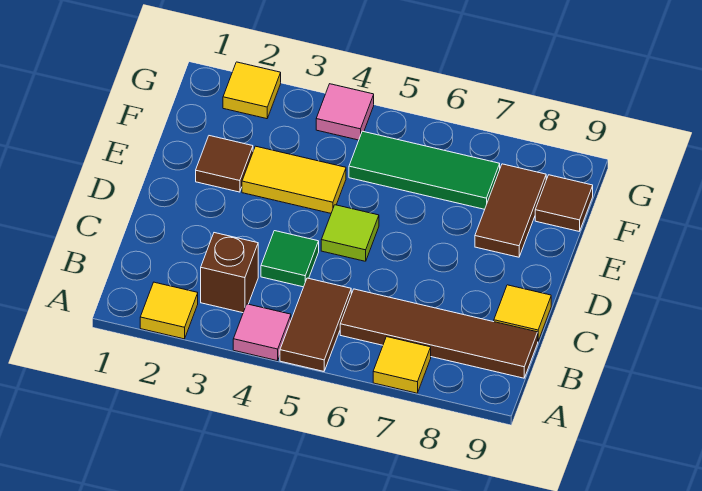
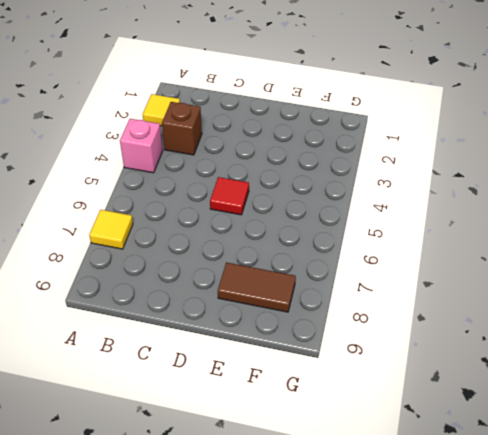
pink 1x1 brick [120,119,163,173] -> pink 1x1 tile [233,304,291,361]
red 1x1 tile [210,177,249,215] -> lime 1x1 tile [321,205,379,261]
none -> brown 1x2 tile [280,278,351,371]
none -> brown 1x4 tile [340,289,538,378]
none -> green 1x1 tile [261,231,319,287]

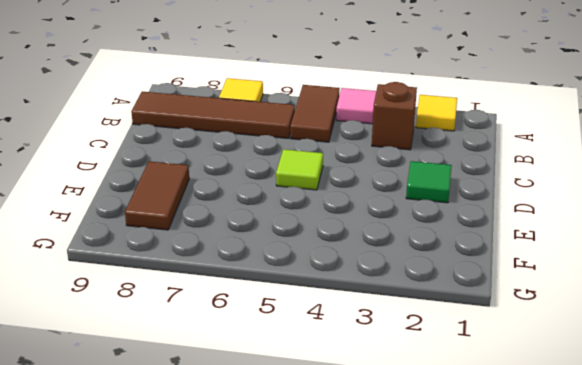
green 1x1 tile [406,161,452,203] -> green 1x1 tile moved to [261,231,319,287]
none -> yellow 1x1 tile [494,285,551,341]
none -> brown 1x1 tile [196,136,253,192]
none -> yellow 1x2 tile [242,146,346,213]

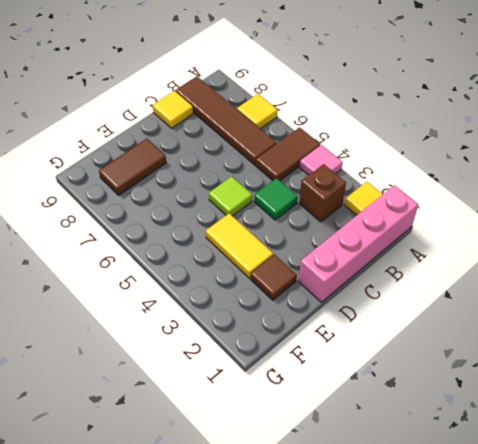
pink 1x4 brick [299,185,418,302] -> none
none -> green 1x3 tile [349,131,500,209]
none -> brown 1x1 tile [535,175,593,231]
none -> yellow 1x1 tile [223,62,281,119]

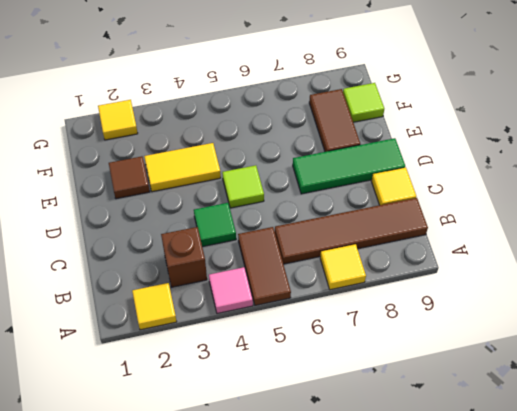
green 1x3 tile [293,138,405,194] -> green 1x3 tile moved to [349,131,500,209]
lime 1x1 tile [343,83,384,122] -> brown 1x1 tile [535,175,593,231]
none -> pink 1x1 tile [316,84,374,140]

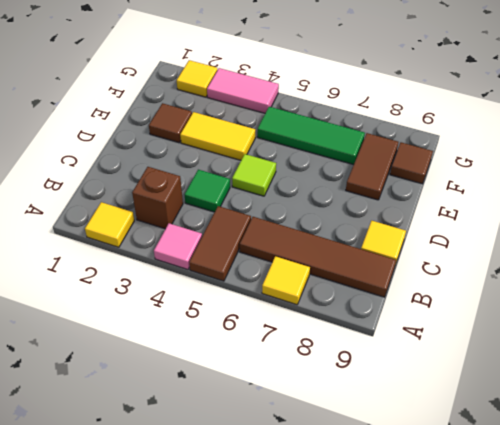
pink 1x2 tile [207,68,279,113] -> pink 1x1 tile [316,84,374,140]

